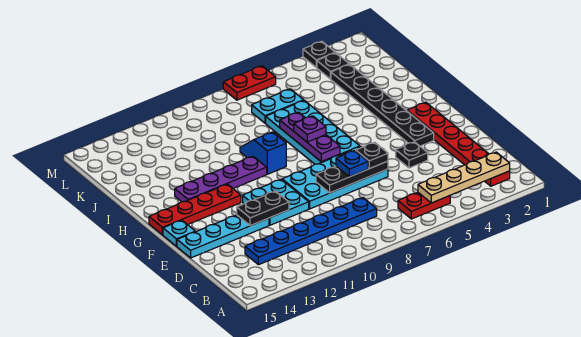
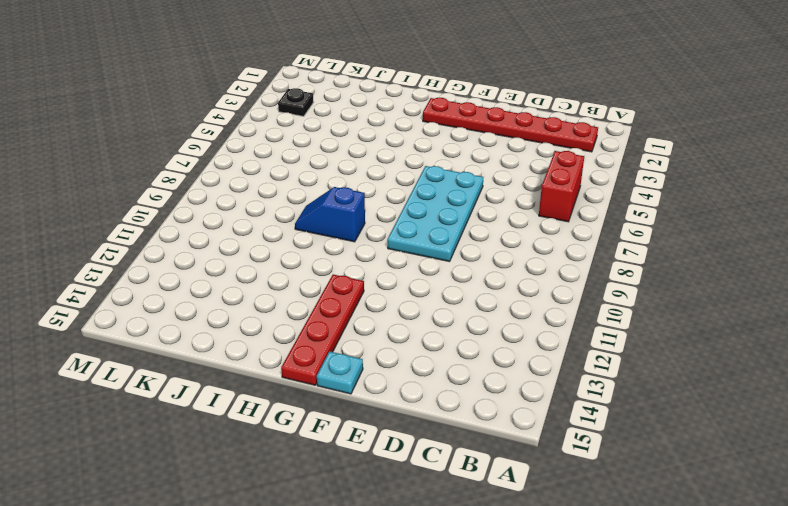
red 1x2 brick [539,151,584,222] -> red 1x2 plate [398,192,450,219]
none -> blue 1x6 plate [245,198,377,265]
none -> black 1x1 plate [396,142,428,168]
none -> cyan 2x2 plate [243,179,309,225]

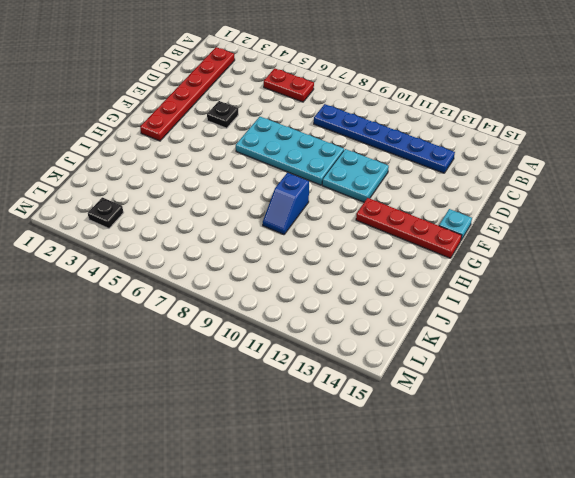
none -> cyan 1x4 plate [177,215,269,258]
none -> black 1x6 plate [331,64,434,146]
none -> cyan 2x4 plate [266,100,360,164]

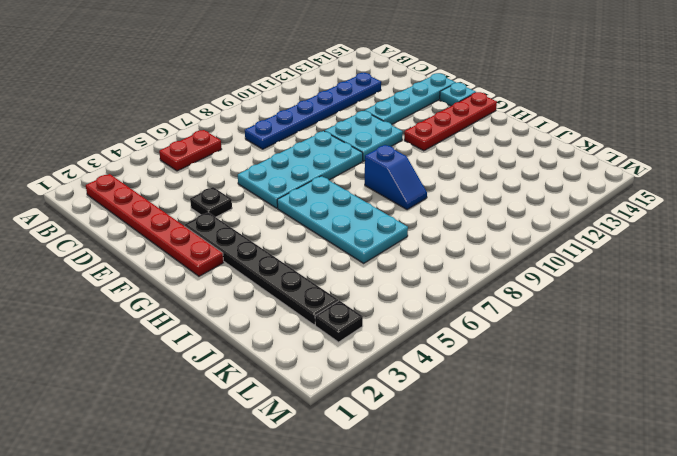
none -> purple 1x4 plate [175,156,267,202]
none -> cyan 1x2 plate [252,89,304,123]
none -> black 1x1 plate [303,41,335,67]

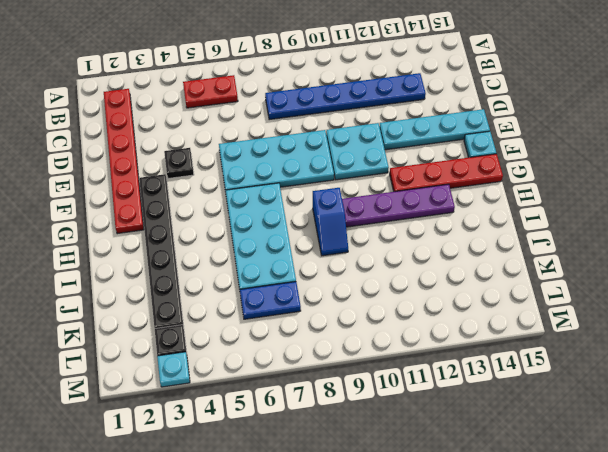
blue 1x2 plate [240,282,301,319] -> cyan 1x2 plate [252,89,304,123]
cyan 1x1 plate [157,352,190,387] -> black 1x1 plate [303,41,335,67]
none -> red 1x2 plate [223,66,276,100]
none -> tan 1x4 plate [418,152,510,203]
none -> black 1x3 plate [316,161,388,193]

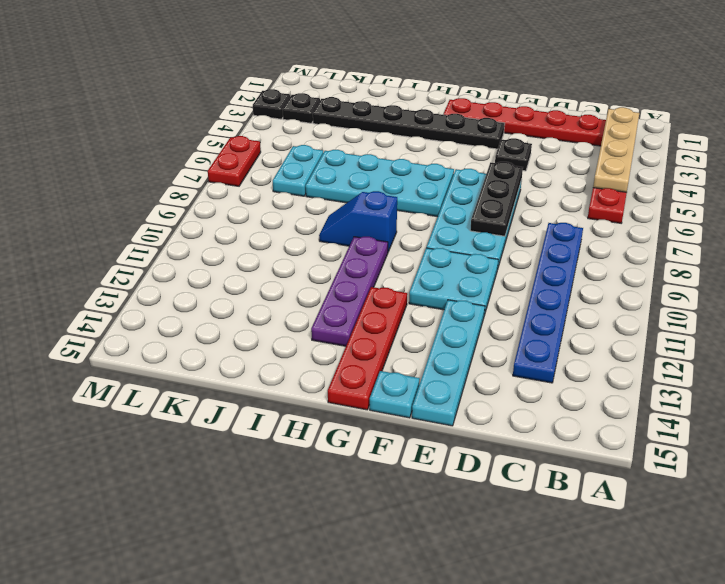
none -> black 1x2 plate [237,191,289,226]
none -> purple 1x3 plate [280,112,340,162]
none -> black 1x1 plate [356,142,388,169]

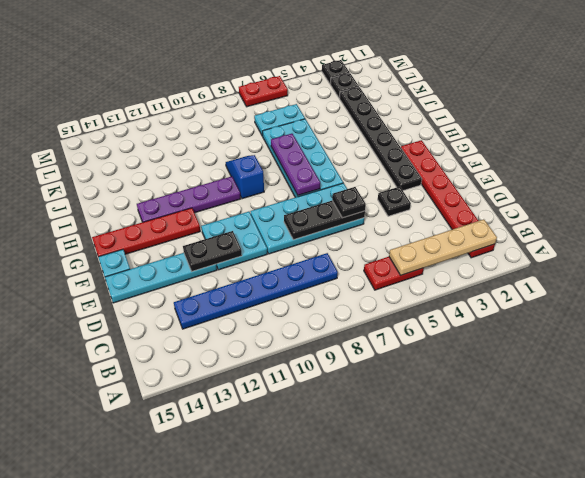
none -> blue 1x1 plate [336,151,368,177]
none -> purple 1x1 plate [294,116,326,142]

